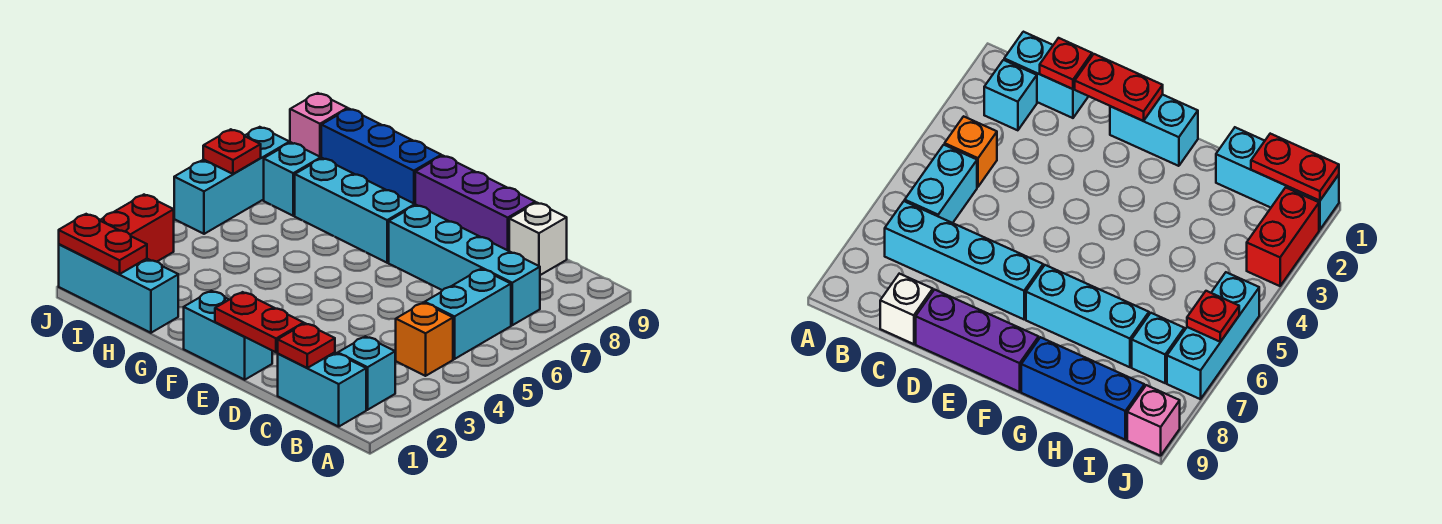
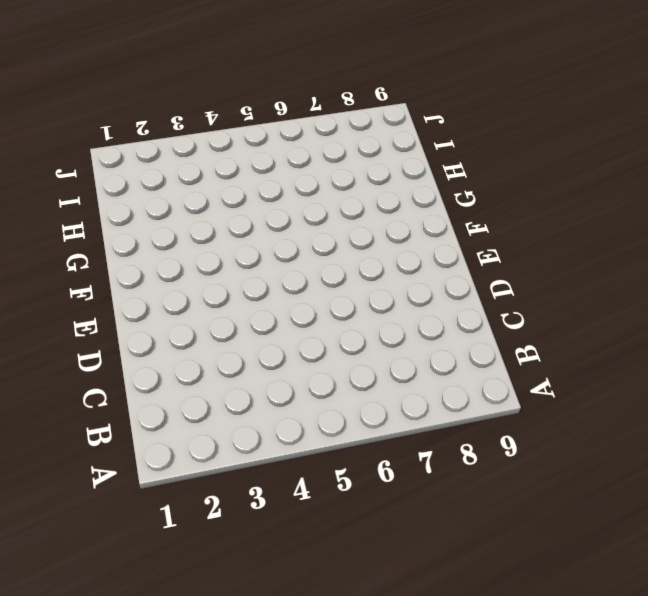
none -> cyan 1x2 brick [278,352,366,427]
none -> cyan 1x1 brick [338,336,395,410]
none -> orange 1x1 brick [396,303,453,376]

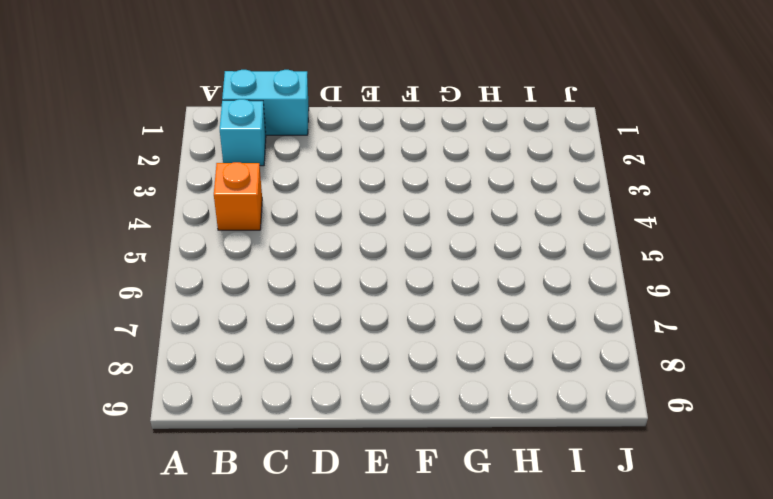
none -> cyan 1x2 brick [425,269,511,359]
none -> cyan 1x4 brick [389,205,540,325]
none -> white 1x1 brick [509,203,567,275]

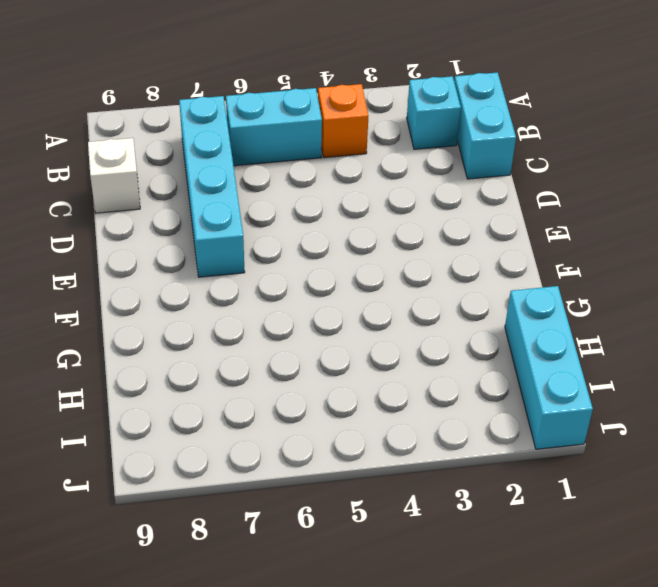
none -> purple 1x3 brick [415,156,535,251]
none -> cyan 1x2 brick [184,291,272,380]
none -> cyan 1x3 brick [295,158,415,263]

